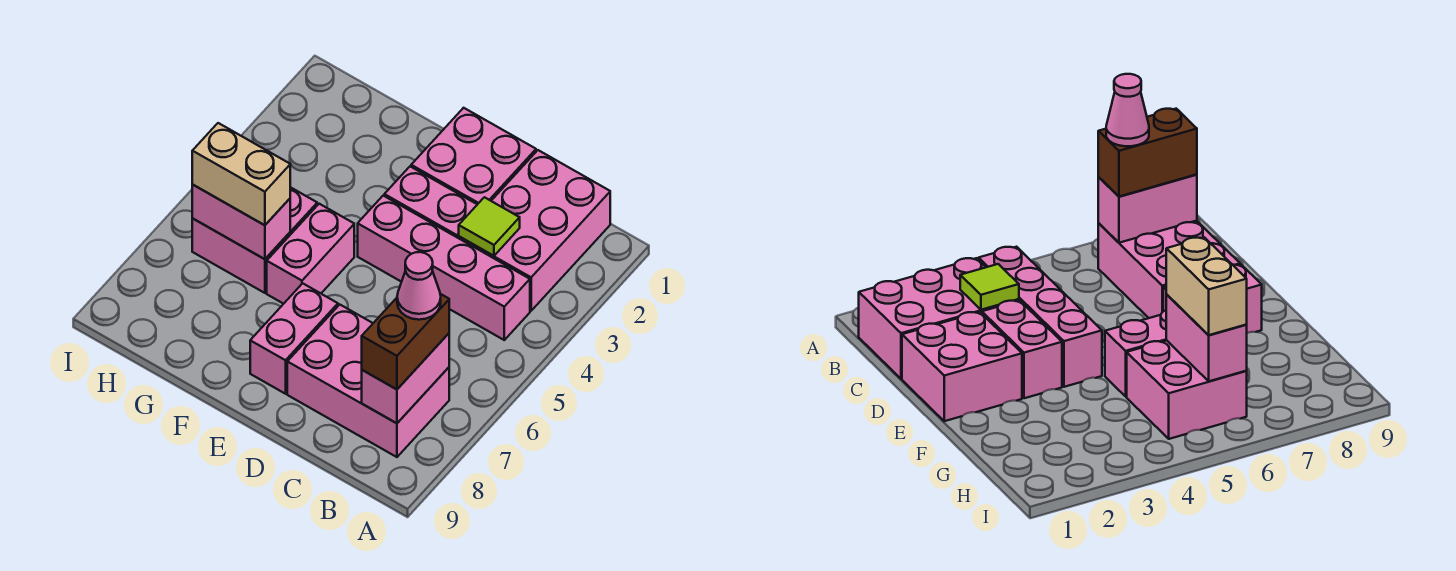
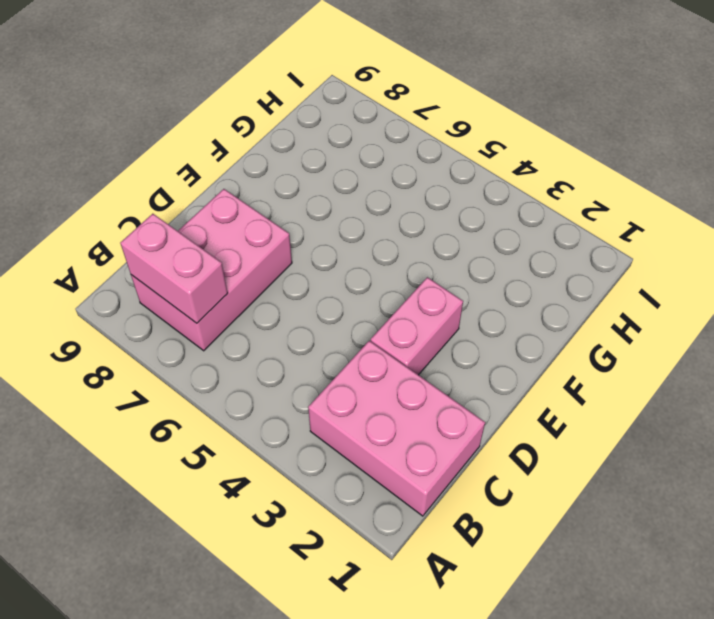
none -> pink 1x4 brick [358,196,530,340]
none -> pink 2x2 brick [411,108,536,204]
none -> pink 1x2 brick [250,283,338,394]

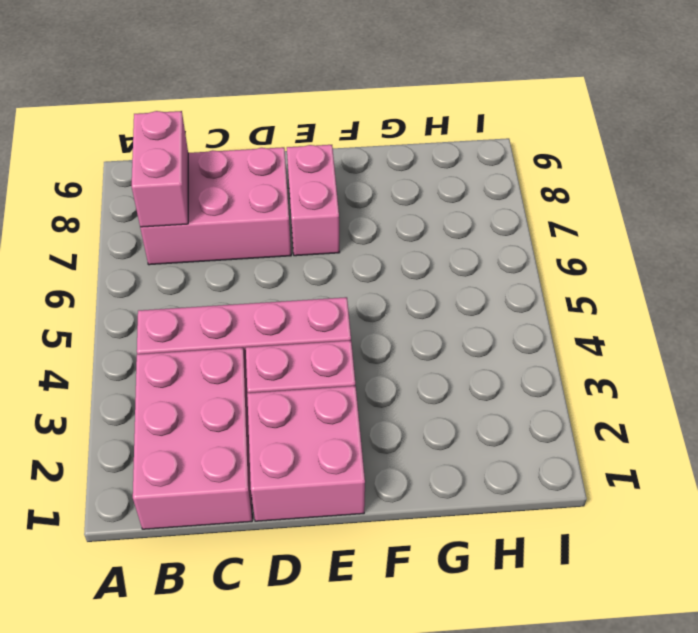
none -> pink 1x2 brick [267,204,354,304]
none -> pink 2x2 brick [192,187,317,293]
none -> lime 1x1 tile [459,197,520,256]

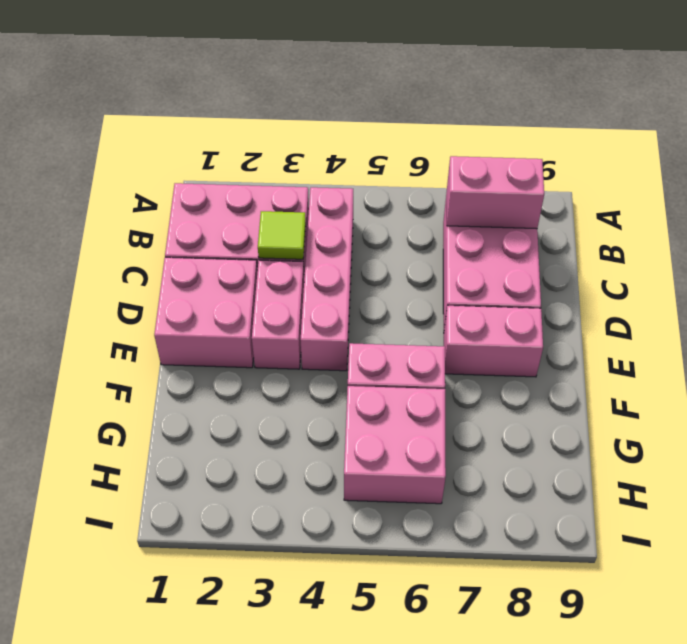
none -> pink 1x2 brick [192,185,290,259]
none -> brown 1x2 brick [362,294,449,389]
none -> tan 1x2 brick [192,123,290,225]

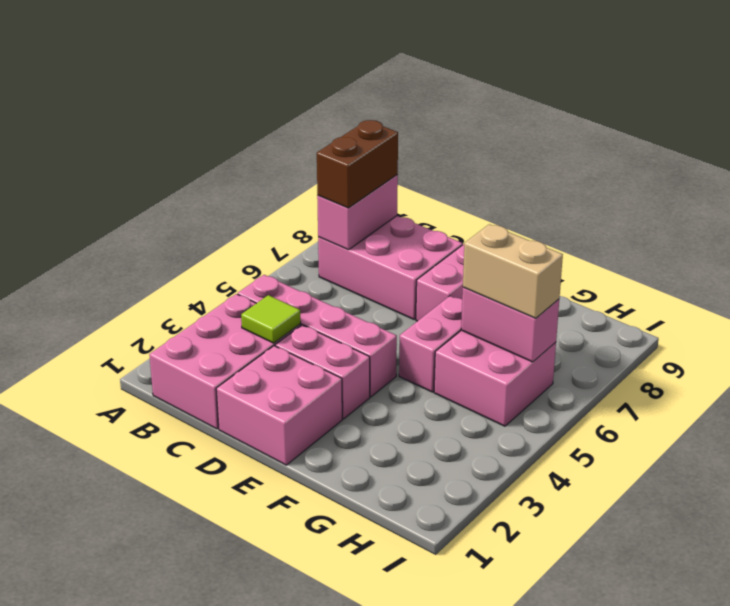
none -> pink 1x1 cone [397,252,441,320]

